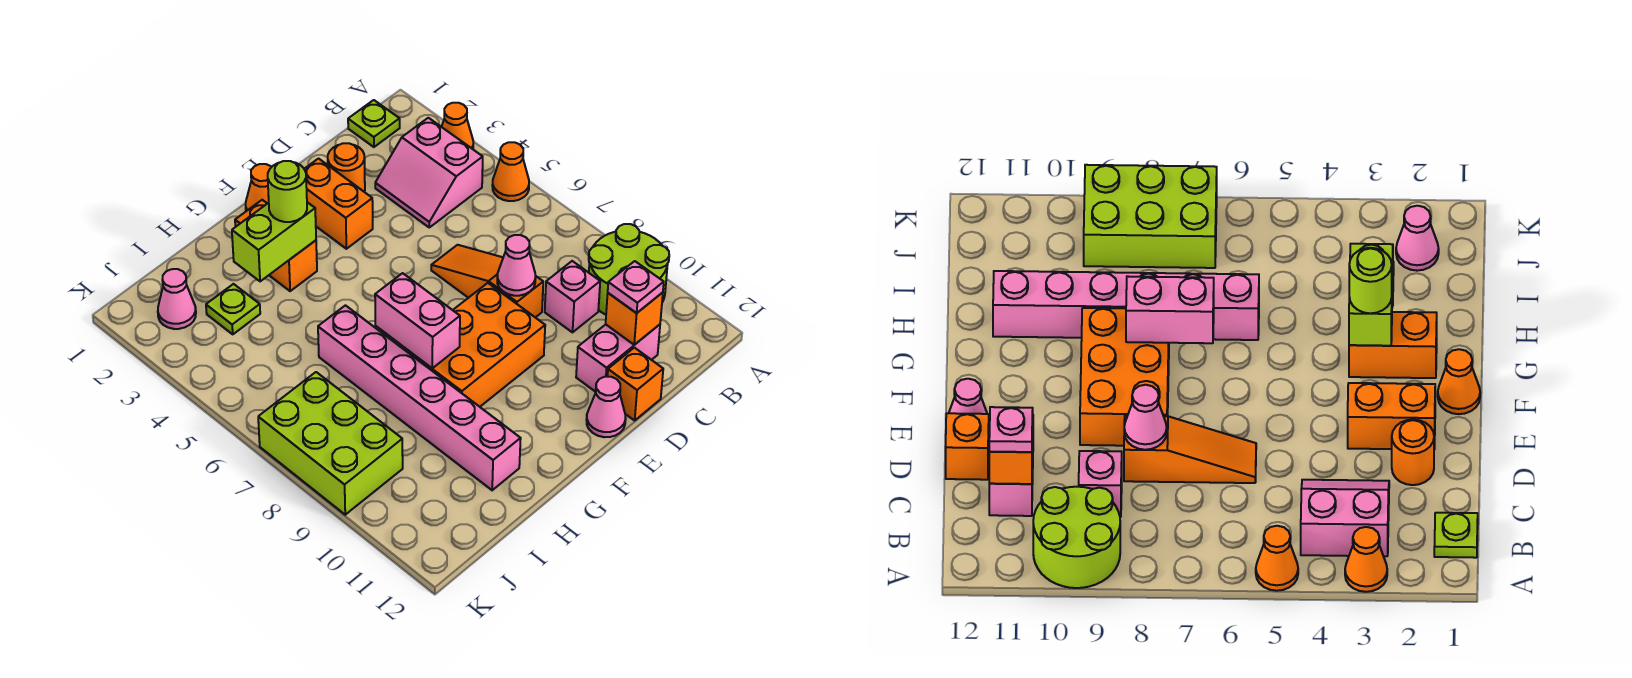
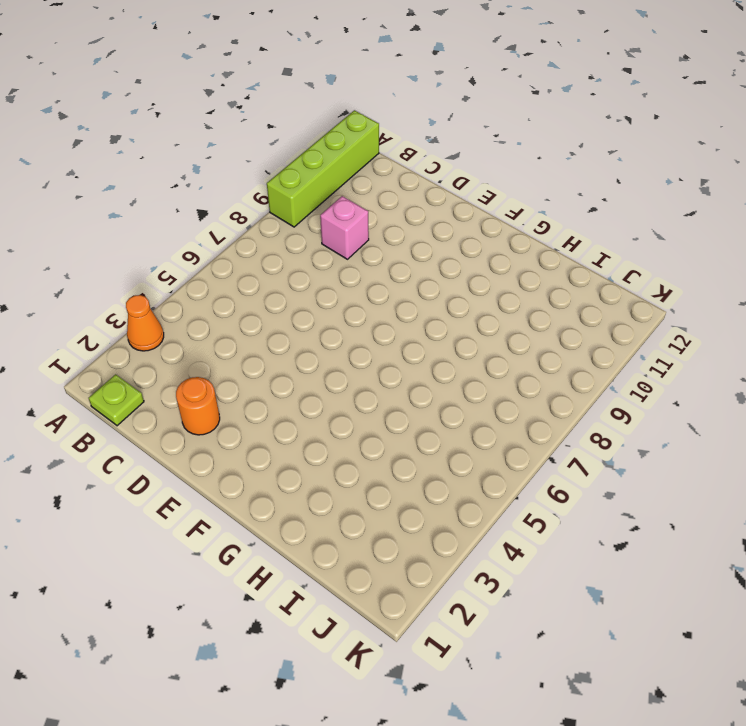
lime 1x4 brick [267,110,379,227] -> lime 2x2 round brick [589,224,669,315]
none -> orange 1x1 cone [492,142,529,201]
none -> pink 2x2 slope [375,118,483,227]
none -> pink 1x2 brick [576,324,660,392]

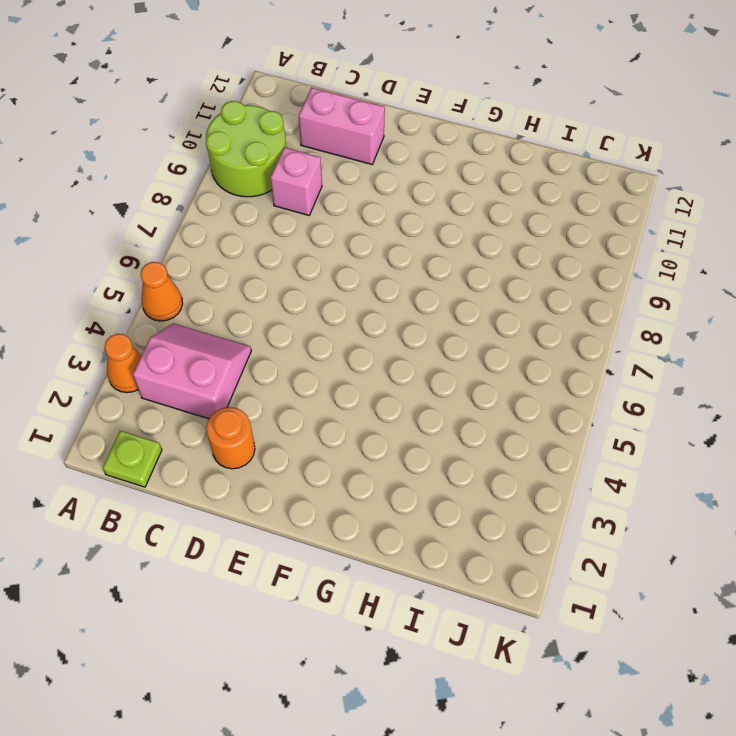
pink 2x2 slope [133,323,251,419] -> pink 2x2 slope turned to [375,118,483,227]
none -> orange 1x3 slope [431,245,543,317]
none -> orange 1x1 brick [608,348,663,420]
none -> orange 1x2 brick [304,159,373,249]

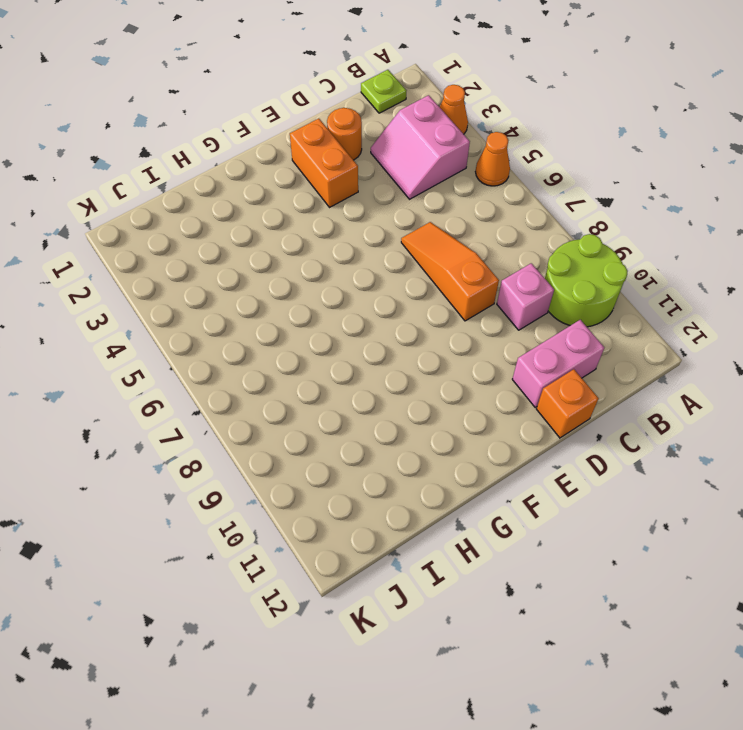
none -> orange 2x3 brick [404,283,545,407]
none -> pink 1x1 cone [587,377,626,437]
none -> orange 1x1 cone [246,164,271,211]

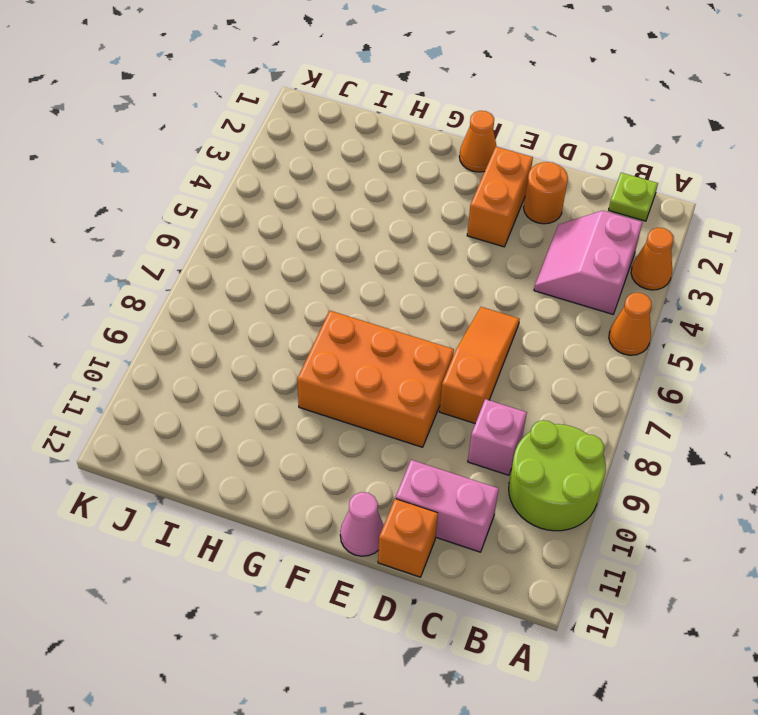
none -> orange 1x2 brick [235,200,317,291]
none -> pink 1x6 brick [318,305,521,490]
none -> lime 1x1 plate [206,284,260,334]

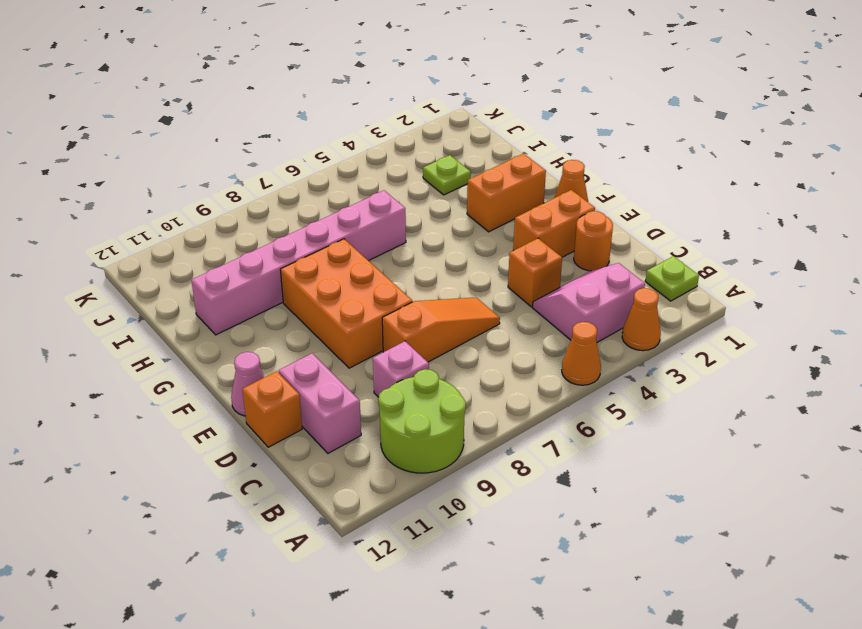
orange 1x1 brick [508,238,562,307] -> orange 1x1 brick moved to [606,292,663,345]
none -> pink 1x1 cone [158,269,196,329]
none -> lime 2x3 brick [258,372,403,515]
none -> pink 1x1 cone [497,235,536,296]

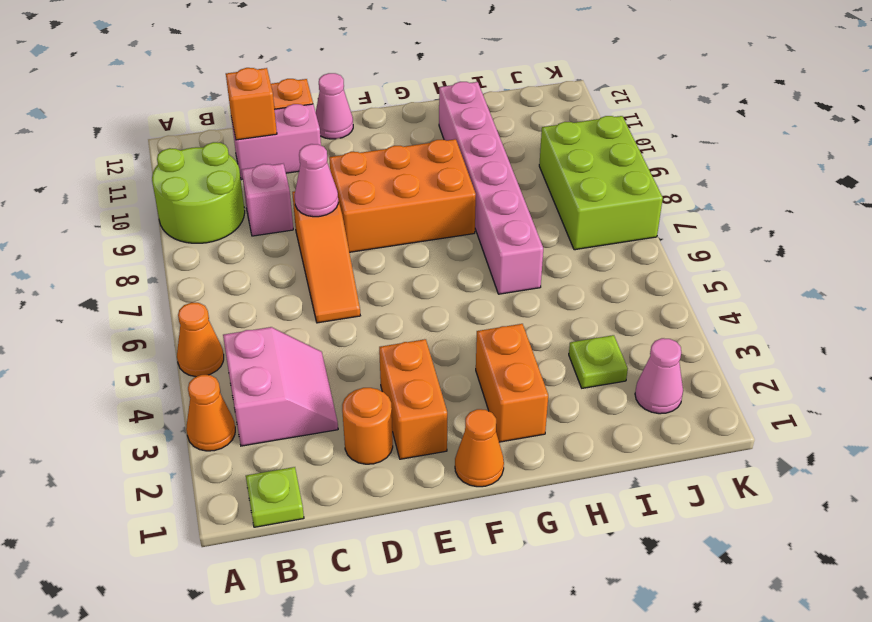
none -> lime 1x2 brick [232,202,316,281]
none -> pink 1x2 brick [375,273,460,368]
none -> pink 1x1 plate [608,261,664,313]

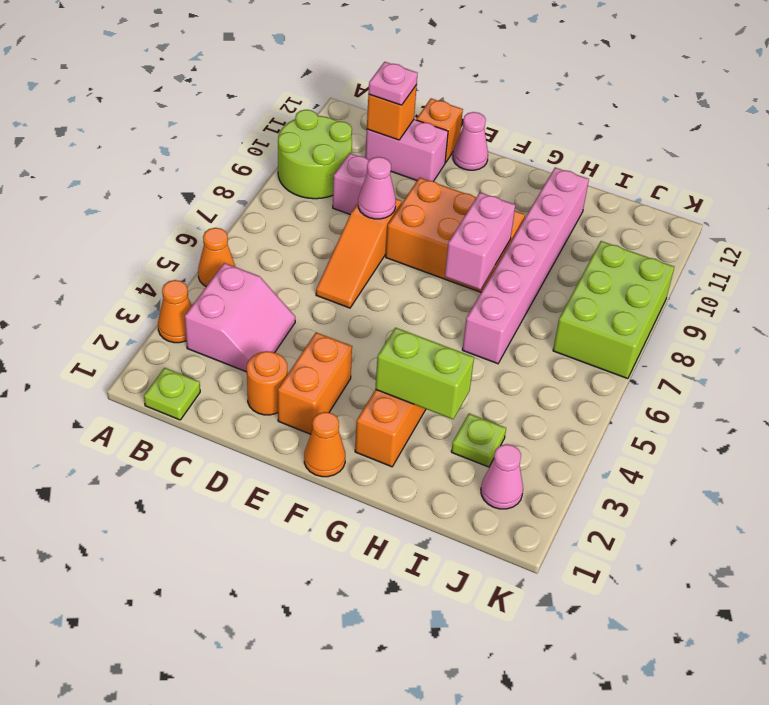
none -> lime 1x1 round brick [268,161,307,222]

